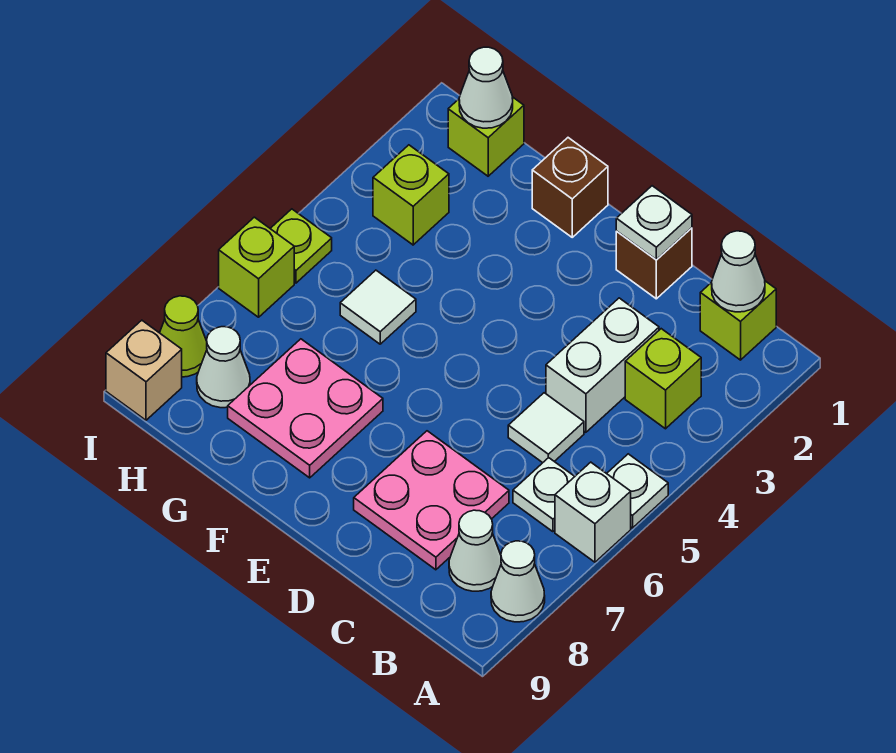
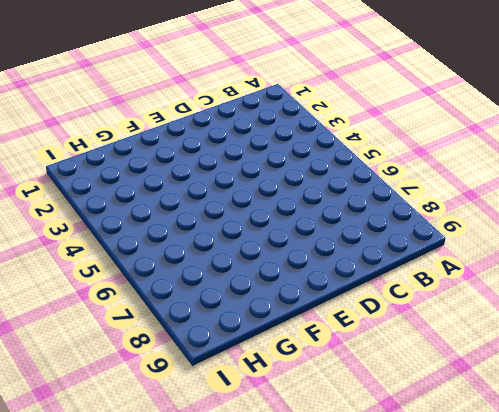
none -> white 1x1 plate [607,454,668,528]
none -> white 1x1 brick [555,462,631,562]
none -> white 1x1 cone [491,541,545,622]

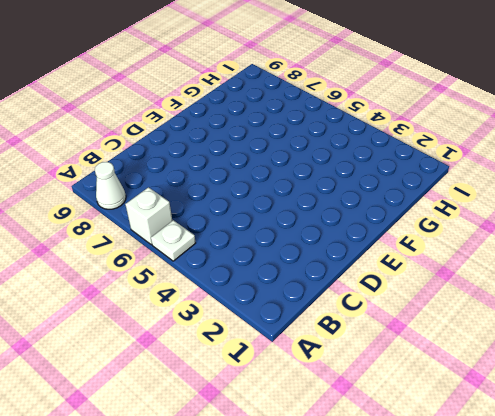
none -> lime 1x1 brick [700,281,776,360]
none -> lime 1x1 brick [625,329,701,429]
none -> white 1x1 plate [513,458,575,532]

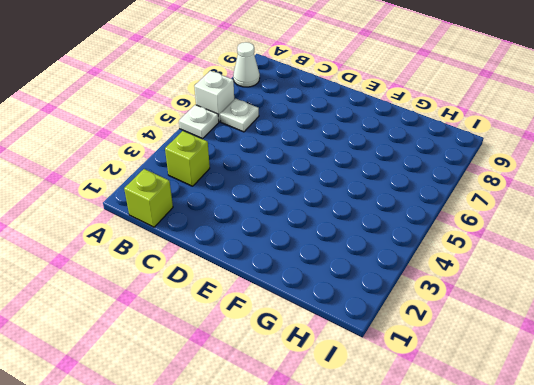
none -> white 1x1 cone [449,510,501,591]
none -> white 1x2 brick [546,298,659,432]
none -> white 1x1 tile [508,393,584,463]

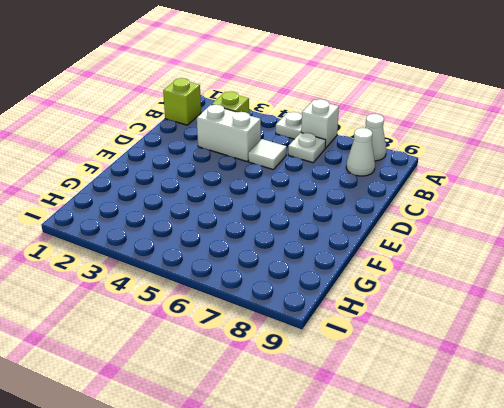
none -> pink 2x2 plate [354,431,509,570]
none -> brown 1x1 brick [616,228,692,299]
none -> brown 1x1 brick [532,138,608,237]

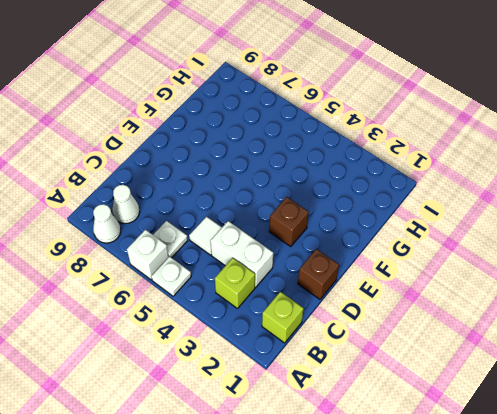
brown 1x1 brick [269,197,309,247] -> brown 1x1 brick moved to [532,138,608,237]
none -> pink 2x2 plate [354,431,509,570]
none -> pink 2x2 plate [228,339,383,478]
none -> white 1x1 tile [340,270,416,344]

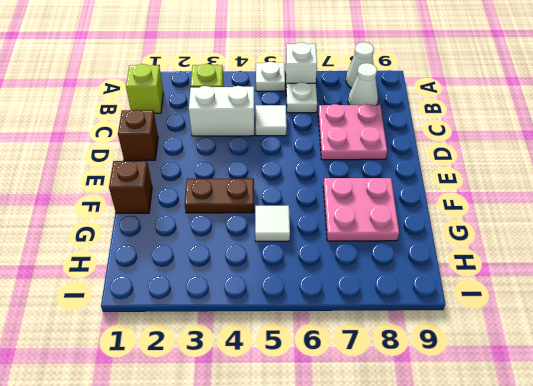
brown 1x2 plate [185,178,254,213] -> none
none -> lime 1x1 brick [448,97,524,176]
none -> lime 1x1 brick [373,145,449,245]
none -> white 1x1 cone [197,327,250,408]

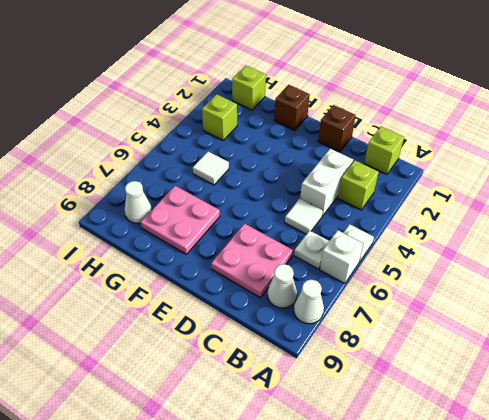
none -> lime 1x1 plate [270,209,332,283]
none -> lime 1x1 brick [219,217,294,317]
none -> lime 1x1 cone [160,296,207,377]

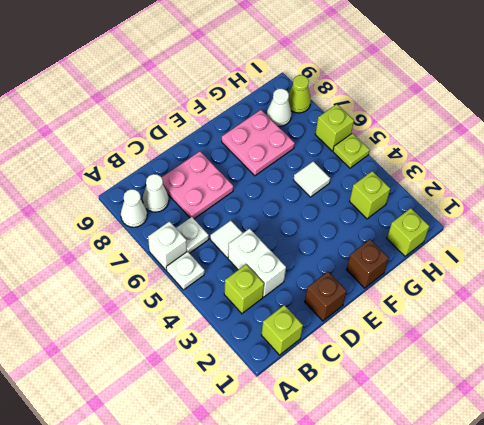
none -> tan 1x1 brick [106,320,182,420]
none -> white 1x1 cone [712,231,765,312]
none -> white 1x1 plate [616,186,692,260]

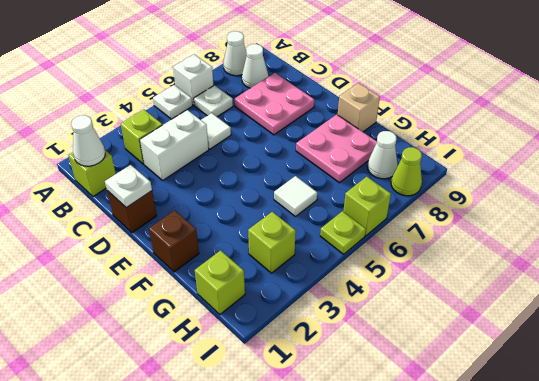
tan 1x1 brick [338,83,380,132] -> tan 1x1 brick moved to [106,320,182,420]
none -> white 1x1 cone [459,47,513,128]

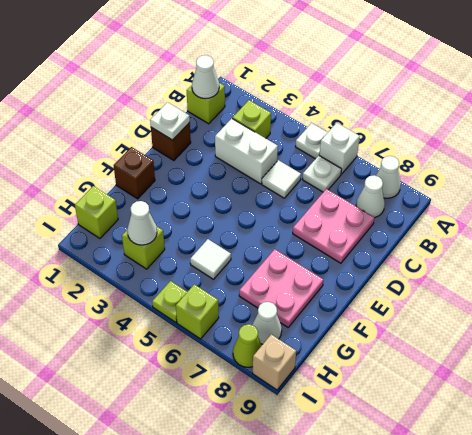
white 1x1 cone [127,201,157,245] -> white 1x1 cone moved to [459,47,513,128]

